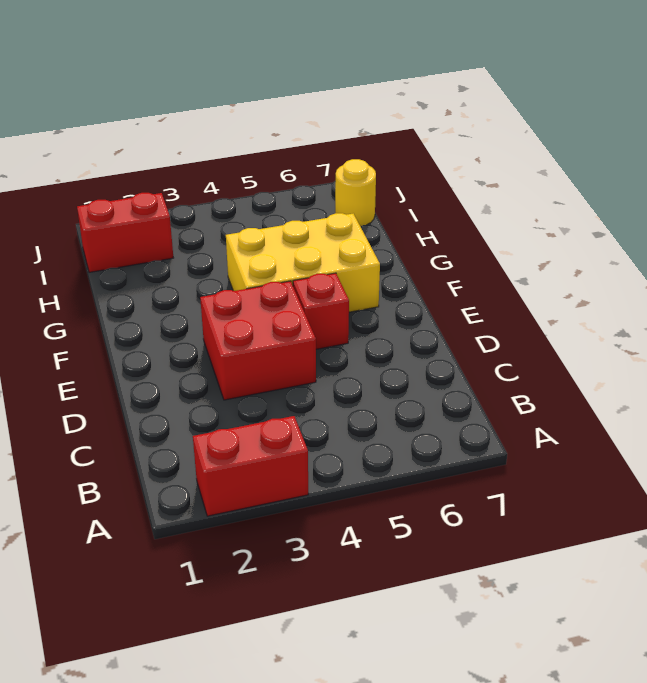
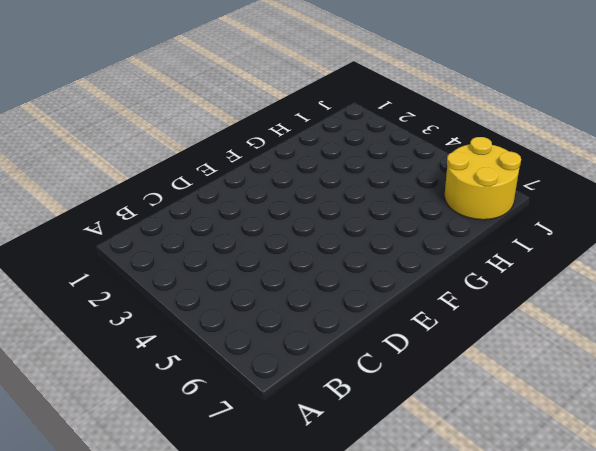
yellow 2x2 round brick [445,137,521,220] -> yellow 1x1 round brick [335,159,376,226]
none -> red 1x2 brick [193,416,308,516]
none -> red 2x2 brick [200,281,316,400]

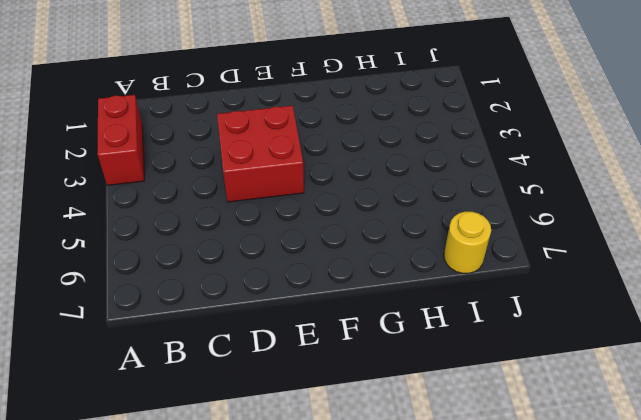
none -> red 1x1 brick [293,273,349,349]
none -> yellow 2x3 brick [226,213,380,312]

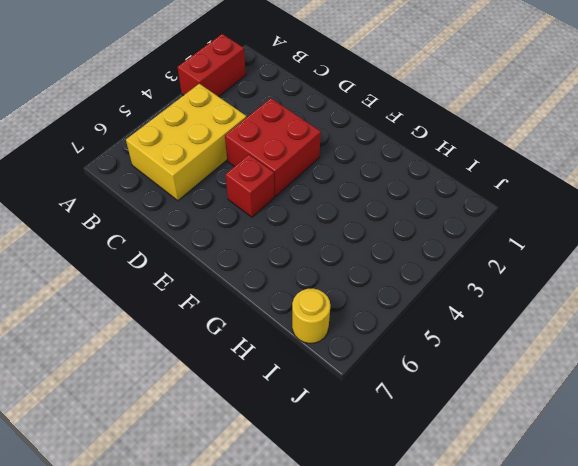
yellow 2x3 brick [126,84,247,201] -> yellow 2x3 brick moved to [226,213,380,312]
none -> red 1x2 brick [77,193,173,272]

